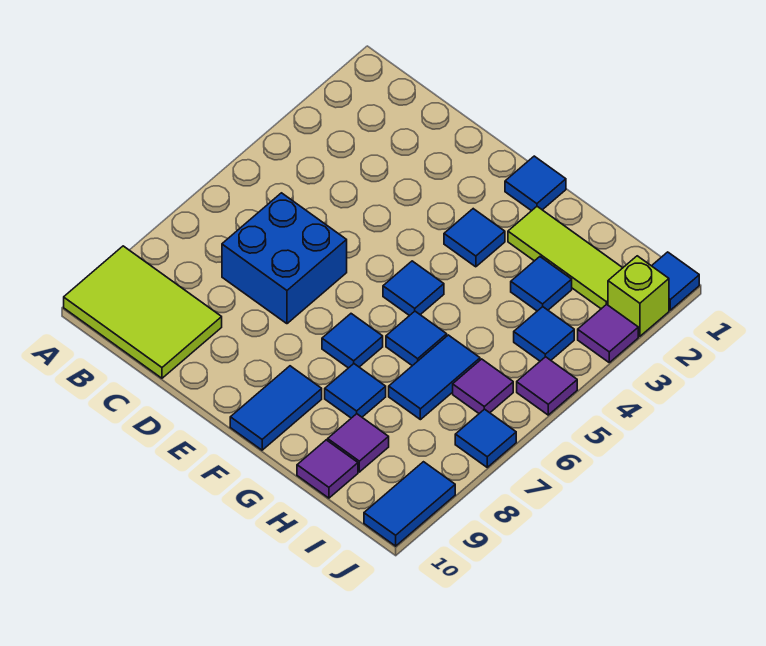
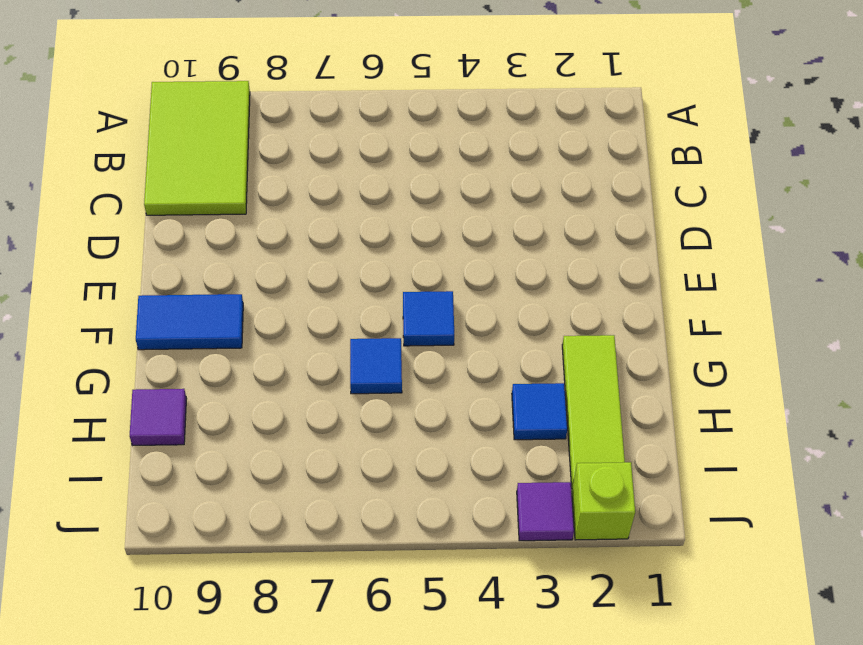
none -> blue 2x2 brick [222,193,347,324]
none -> blue 1x1 tile [505,156,566,211]
none -> blue 1x1 tile [444,209,505,267]

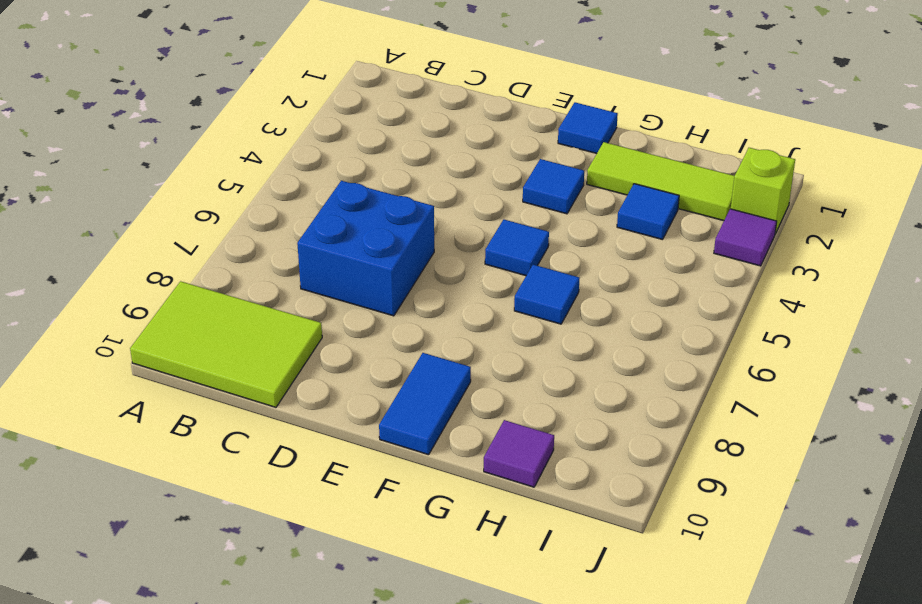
none -> blue 1x1 tile [322,314,383,368]
none -> blue 1x1 tile [325,364,386,418]
none -> blue 1x2 tile [389,335,480,420]

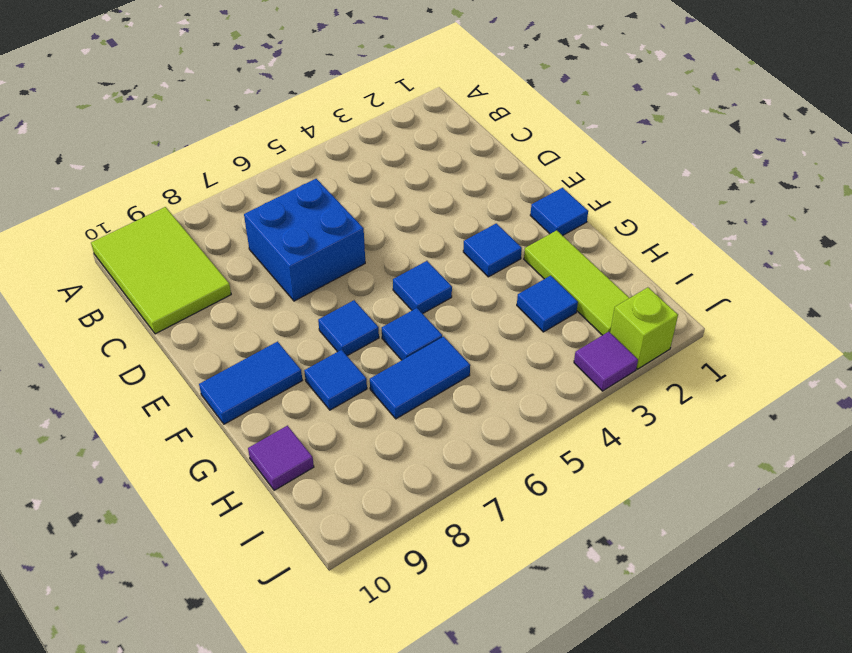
none -> purple 1x1 tile [328,414,389,472]
none -> blue 1x1 tile [514,307,574,361]
none -> purple 1x1 tile [453,359,513,413]

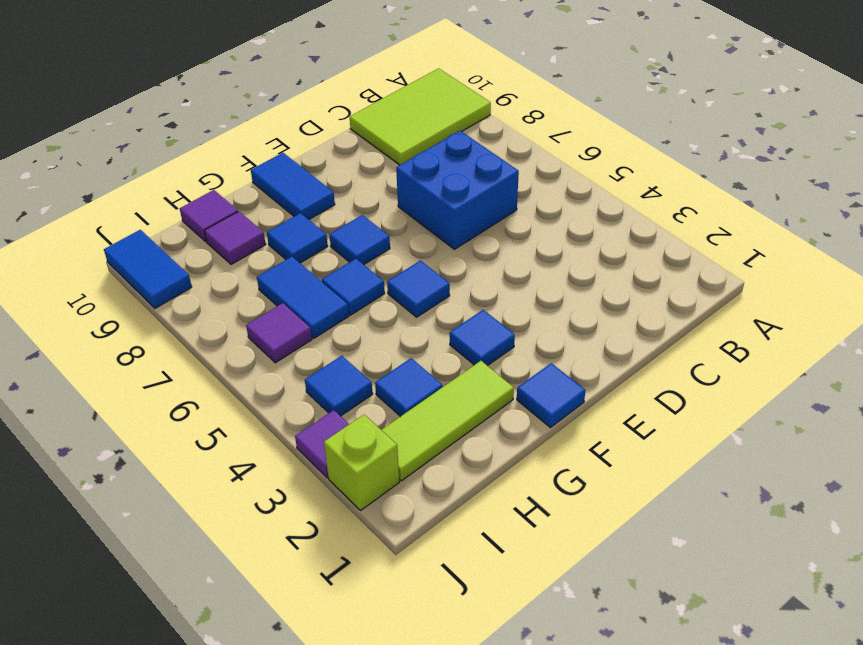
none -> blue 1x1 tile [652,252,699,310]
none -> purple 1x1 tile [517,357,577,415]
none -> blue 1x1 tile [455,409,516,467]

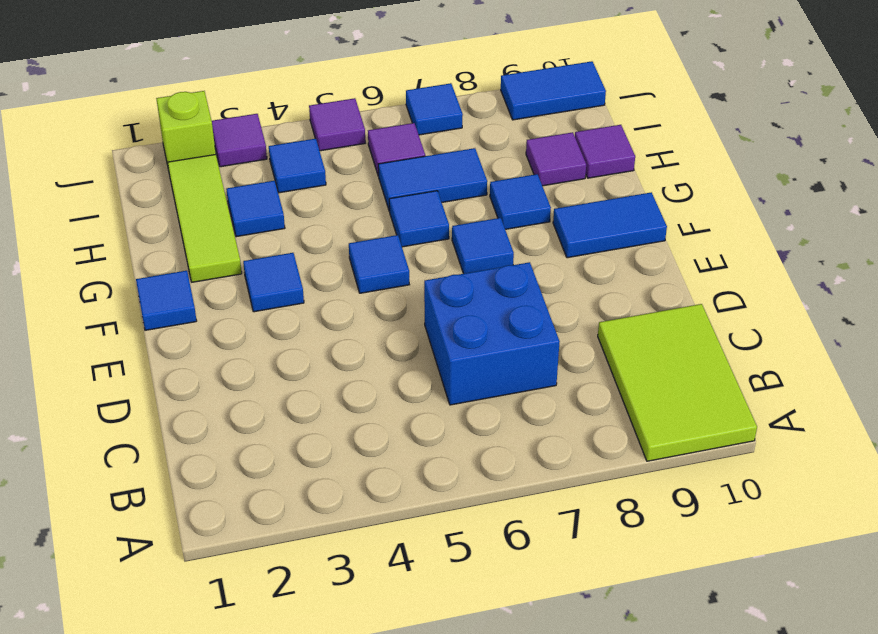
none -> blue 1x1 tile [652,252,699,310]

